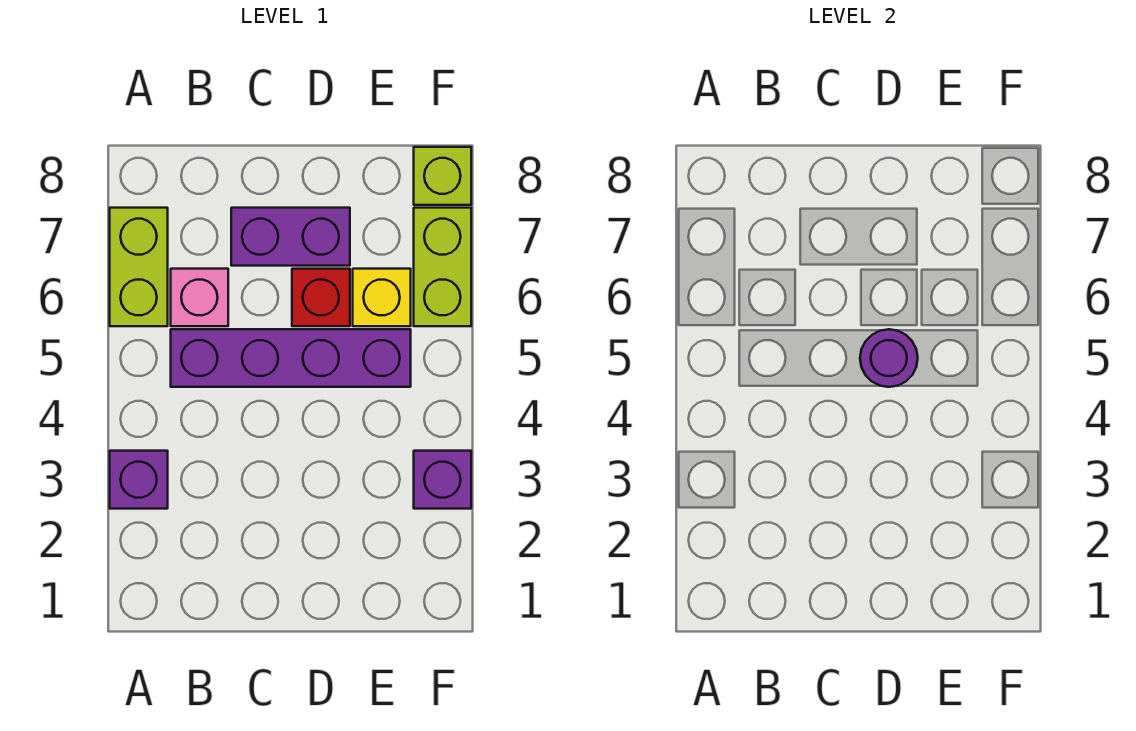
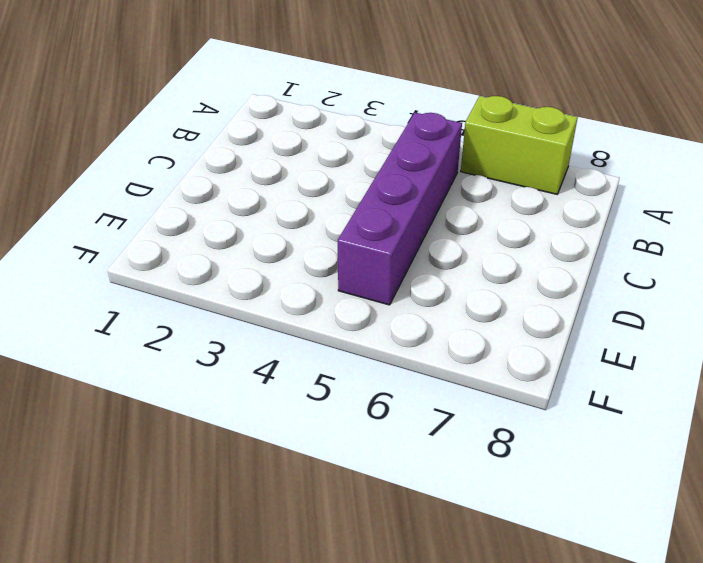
none -> purple 1x1 brick [110,451,168,509]
none -> pink 1x1 brick [171,269,228,326]

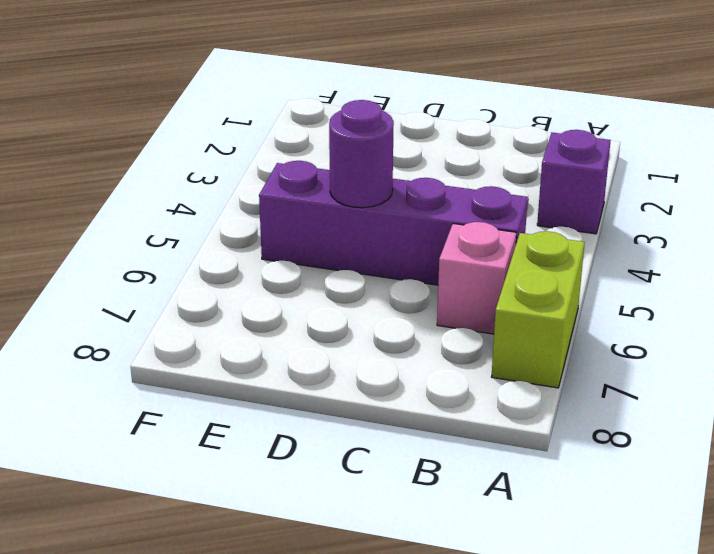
none -> purple 1x2 brick [231,208,350,266]
none -> red 1x1 brick [292,269,350,326]

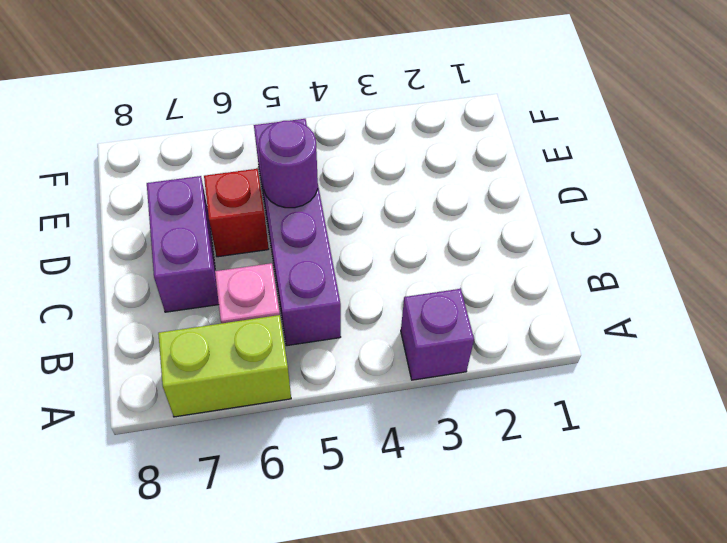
none -> yellow 1x1 brick [353,269,411,326]
none -> purple 1x1 brick [414,451,471,509]

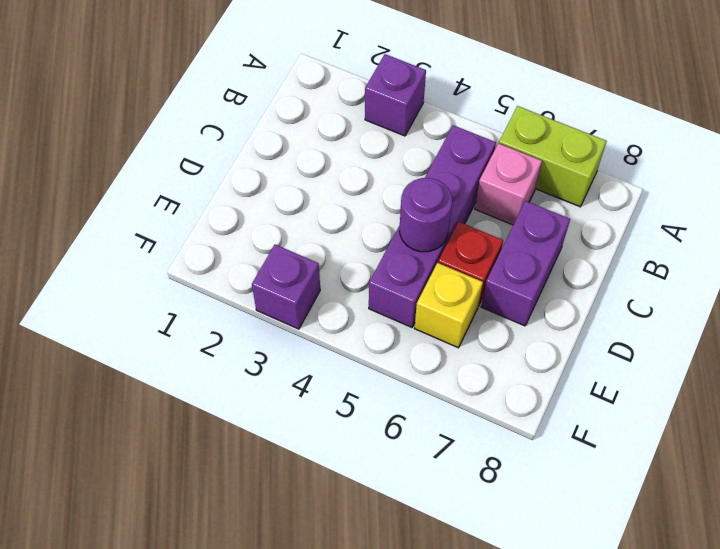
none -> lime 1x2 brick [414,208,471,326]
none -> lime 1x1 brick [414,147,471,205]

